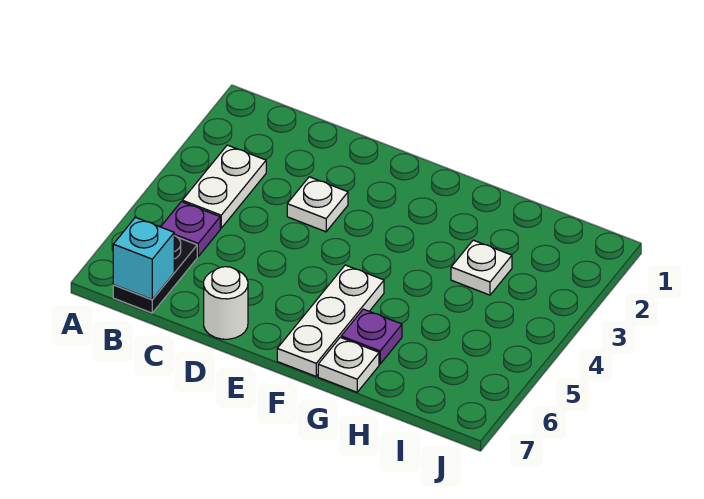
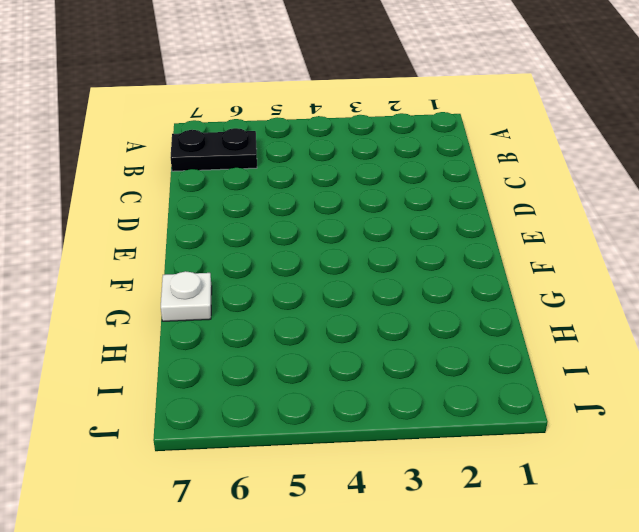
none -> white 1x2 plate [182,145,266,228]
none -> purple 1x1 plate [161,202,220,256]

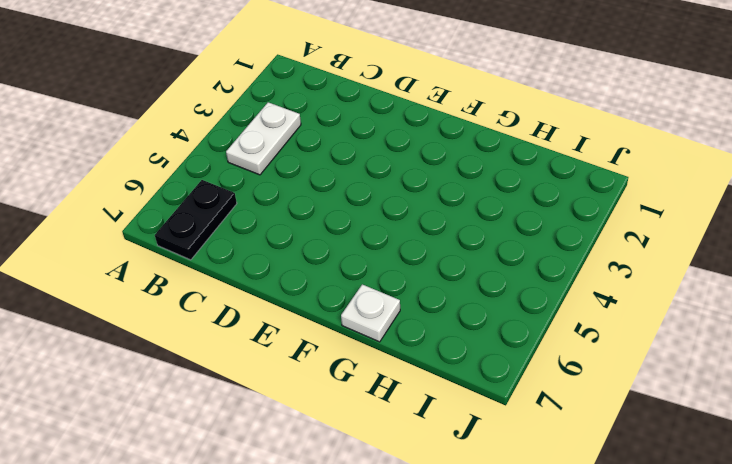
none -> purple 1x1 plate [161,202,220,256]
none -> white 1x1 plate [287,177,348,232]

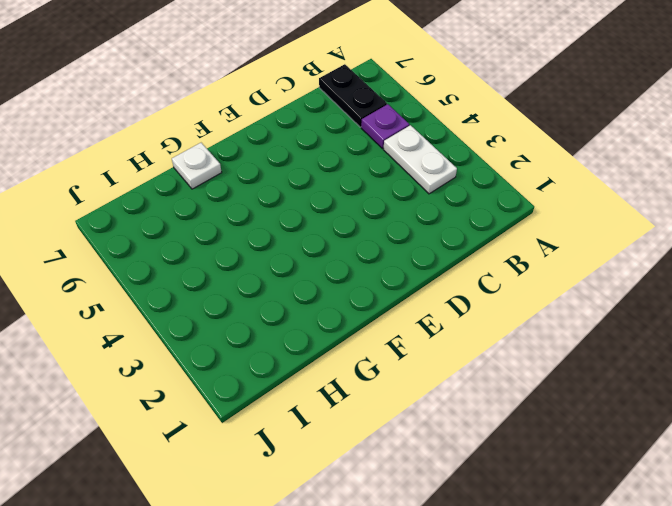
none -> white 1x1 plate [287,177,348,232]
none -> white 1x1 round brick [204,267,248,339]

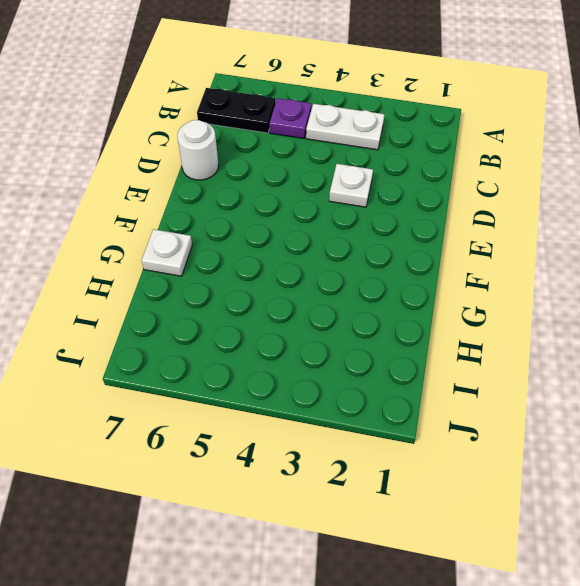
none -> white 1x3 plate [277,265,384,376]
none -> purple 1x1 plate [341,309,402,364]

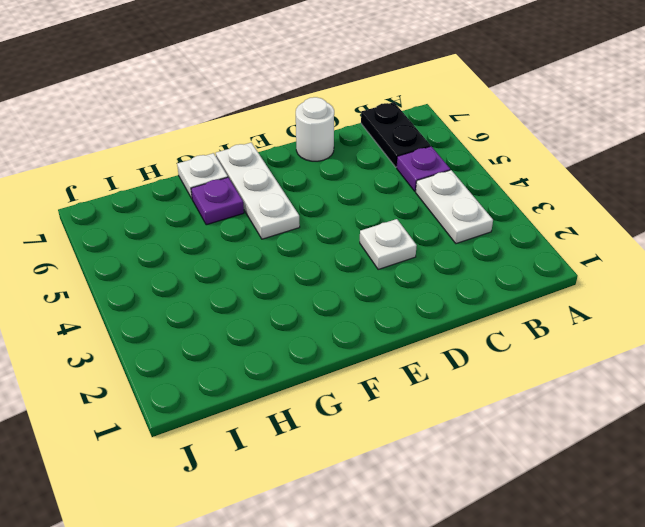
none -> white 1x1 plate [451,240,512,295]
none -> cyan 1x1 brick [113,217,174,299]

